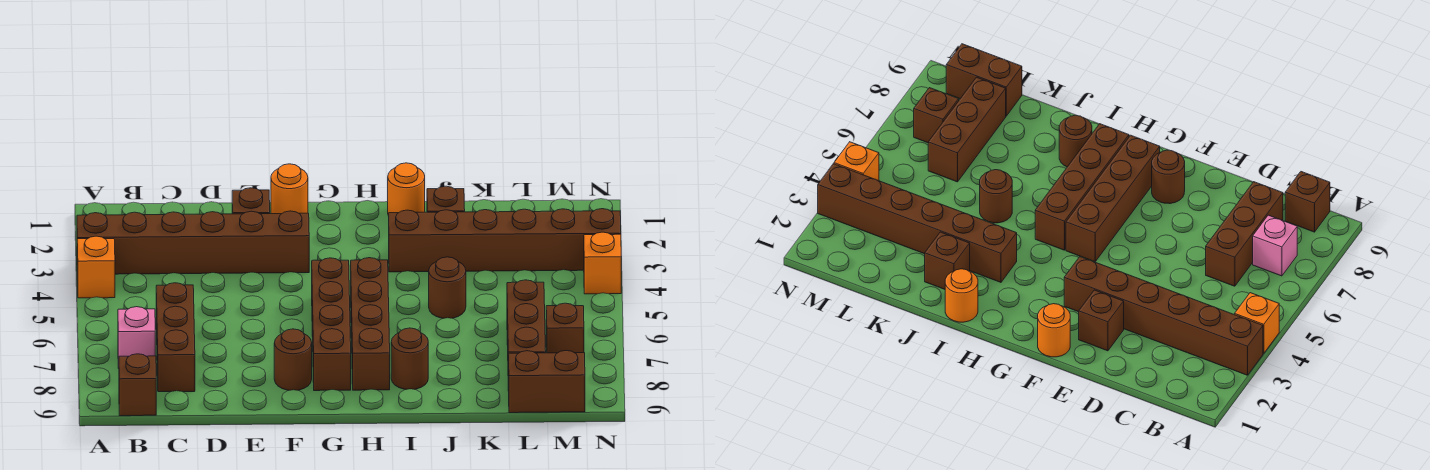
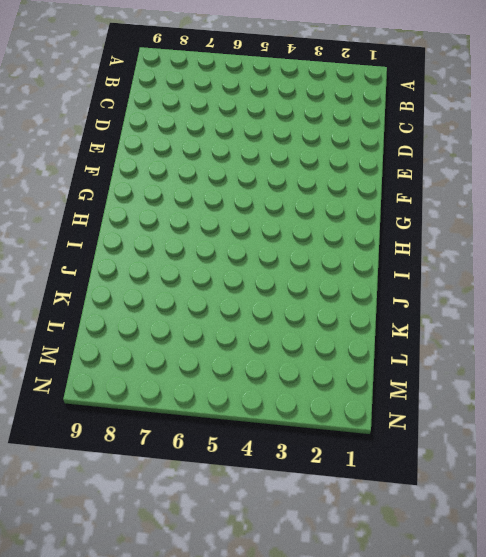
none -> brown 1x6 brick [77,211,309,274]
none -> orange 1x1 brick [77,236,115,298]
none -> pink 1x1 brick [118,307,155,368]

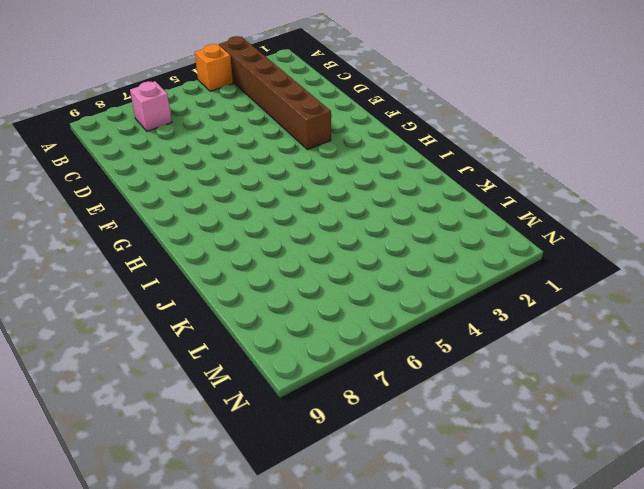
none -> brown 1x1 brick [119,354,156,416]
none -> brown 1x3 brick [156,283,195,392]
none -> brown 1x1 brick [232,188,270,214]

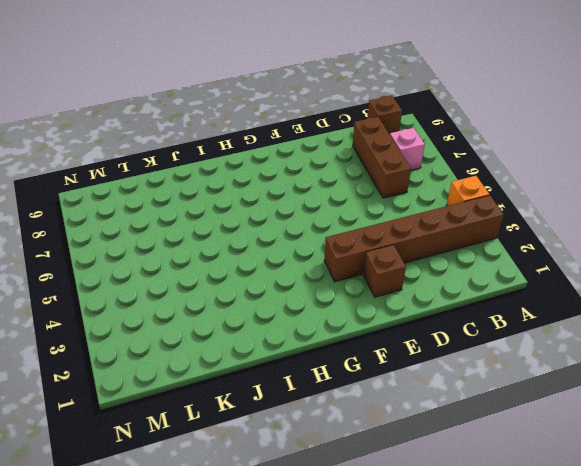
none -> orange 1x1 round brick [271,164,308,214]
none -> brown 1x1 round brick [274,329,312,390]
none -> brown 1x4 brick [312,258,351,391]

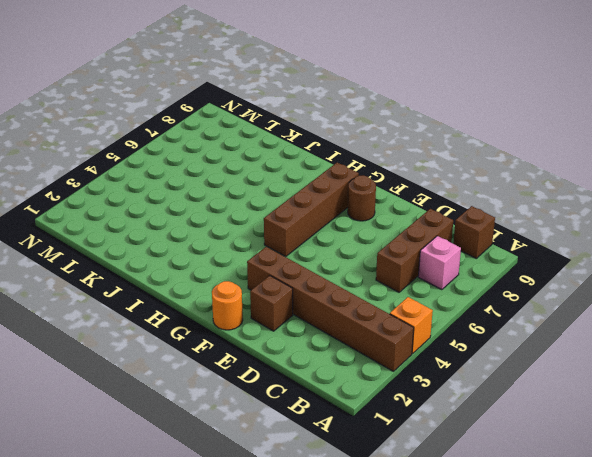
none -> brown 1x4 brick [351,258,390,390]
none -> orange 1x1 round brick [388,163,425,216]
none -> brown 1x6 brick [389,209,621,272]

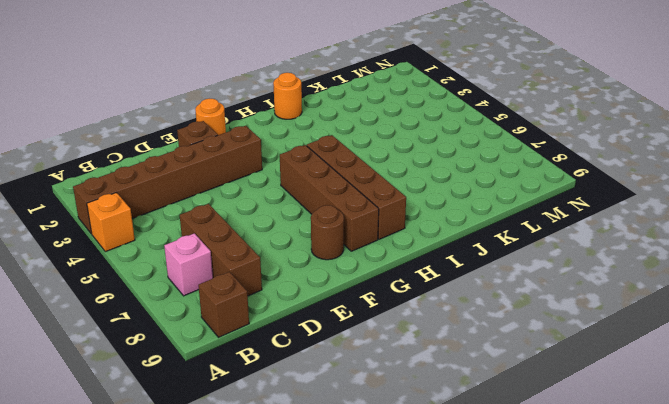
none -> brown 1x6 brick [389,209,621,272]
none -> brown 1x1 round brick [391,328,428,389]
none -> brown 1x1 brick [427,186,465,212]

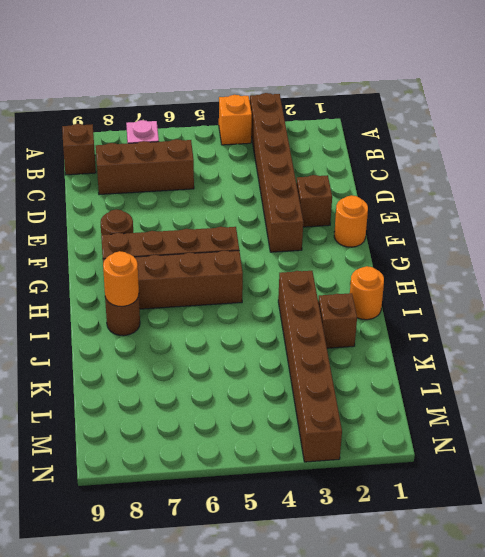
orange 1x1 round brick [103,251,139,306] -> none
none -> brown 1x1 round brick [429,257,466,318]
none -> brown 1x3 brick [507,280,546,353]
none -> brown 1x2 brick [508,350,585,413]

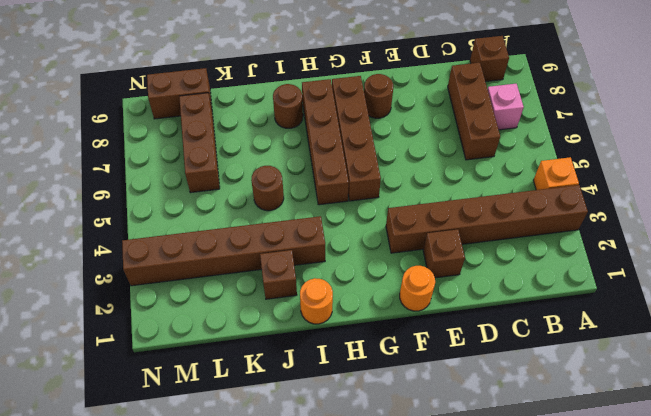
none -> brown 1x1 brick [546,303,584,353]
none -> orange 1x1 brick [584,232,621,294]

